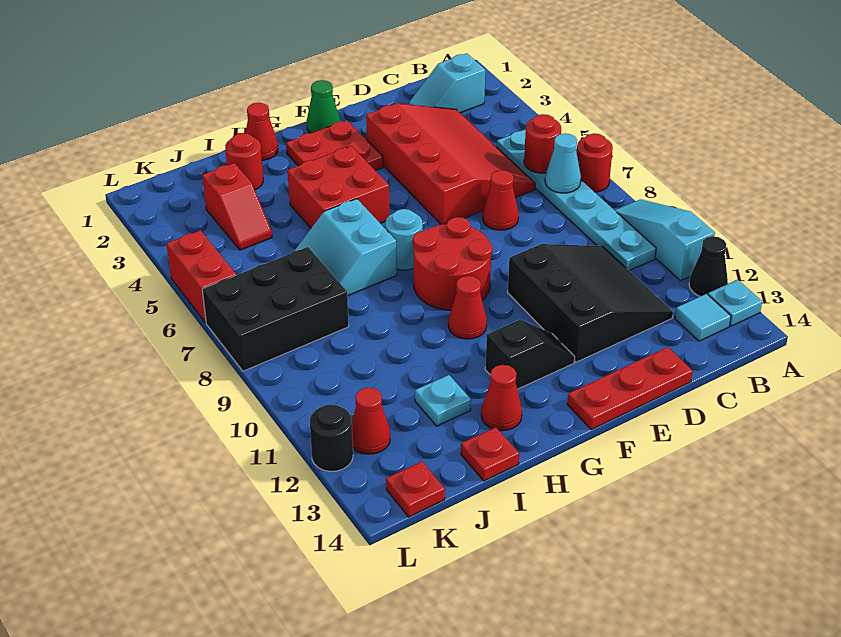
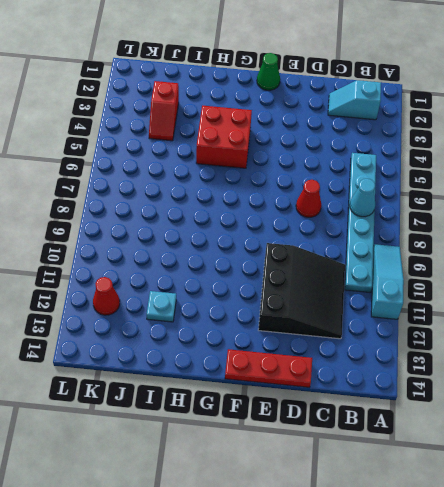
none -> red 1x1 round brick [577,133,613,192]
none -> black 1x1 cone [689,236,728,296]
none -> cyan 1x1 plate [708,280,762,326]
none -> cyan 1x1 tile [675,294,731,341]

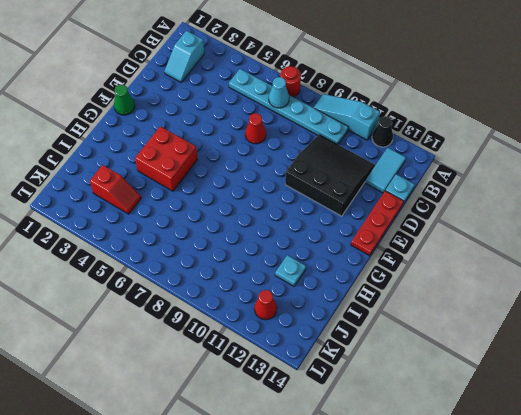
cyan 1x2 tile [365,148,406,193] -> cyan 1x1 tile [675,294,731,341]
cyan 1x1 plate [385,174,415,203] -> cyan 1x1 plate moved to [708,280,762,326]
none -> red 3x4 slope [366,103,535,225]
none -> red 2x2 plate [286,120,383,171]
none -> red 2x2 round brick [413,217,492,310]
none -> black 1x2 slope [485,319,575,389]

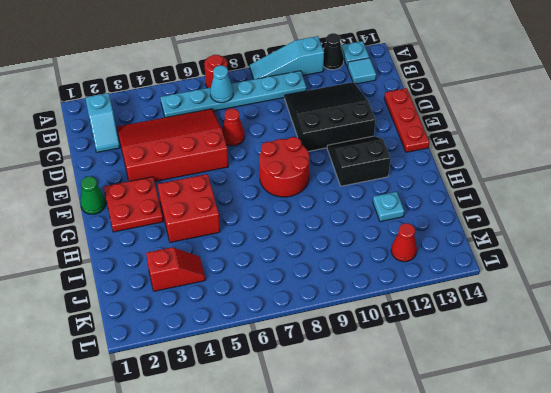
black 2x2 slope [327,136,390,186] -> black 1x2 slope [485,319,575,389]
none -> cyan 1x1 round brick [385,209,423,270]
none -> red 1x1 cone [448,276,487,339]
none -> red 1x1 cone [246,103,278,160]
none -> cyan 2x2 slope [294,199,397,296]

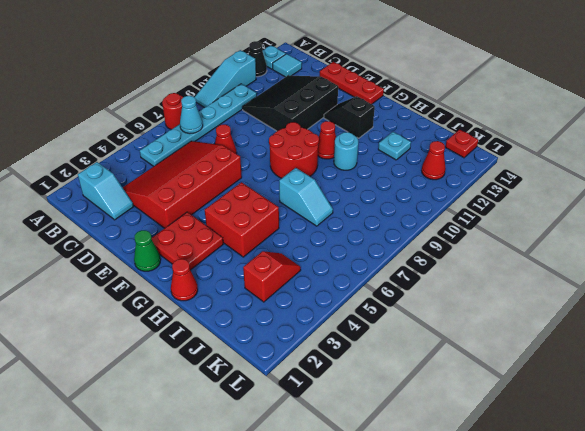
cyan 1x2 slope [279,168,333,226] -> cyan 2x2 slope [294,199,397,296]
cyan 1x1 round brick [334,132,358,170] -> cyan 1x1 round brick moved to [385,209,423,270]
none -> red 1x1 cone [481,365,522,431]
none -> red 1x1 round brick [225,133,263,190]
none -> red 1x1 plate [461,427,519,481]
none -> black 2x3 brick [202,247,349,371]

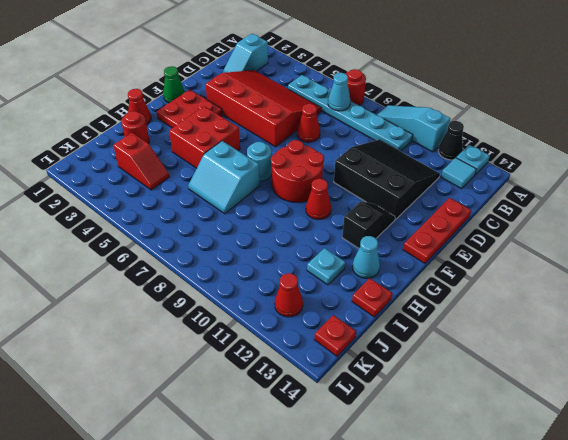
cyan 1x1 cone [352,236,380,278] -> red 1x1 cone [481,365,522,431]
none -> black 2x3 brick [202,247,349,371]
none -> red 1x2 brick [167,230,236,323]
none -> black 1x1 round brick [310,404,353,471]
none -> red 1x1 round brick [524,114,561,173]

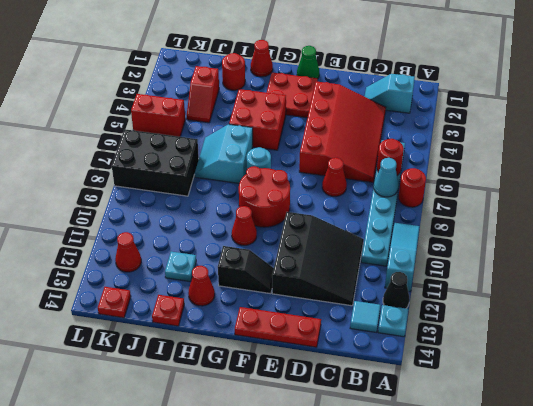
red 1x2 brick [131,94,185,137] -> red 1x2 brick turned to [167,230,236,323]
none -> black 1x1 round brick [310,404,353,471]

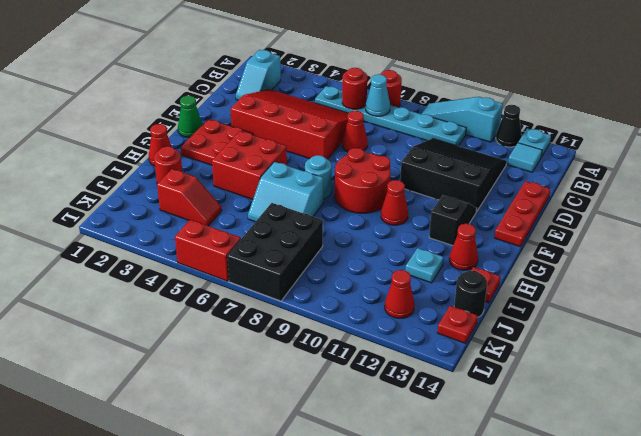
black 1x1 round brick [454,270,487,317] -> black 1x1 round brick moved to [310,404,353,471]

